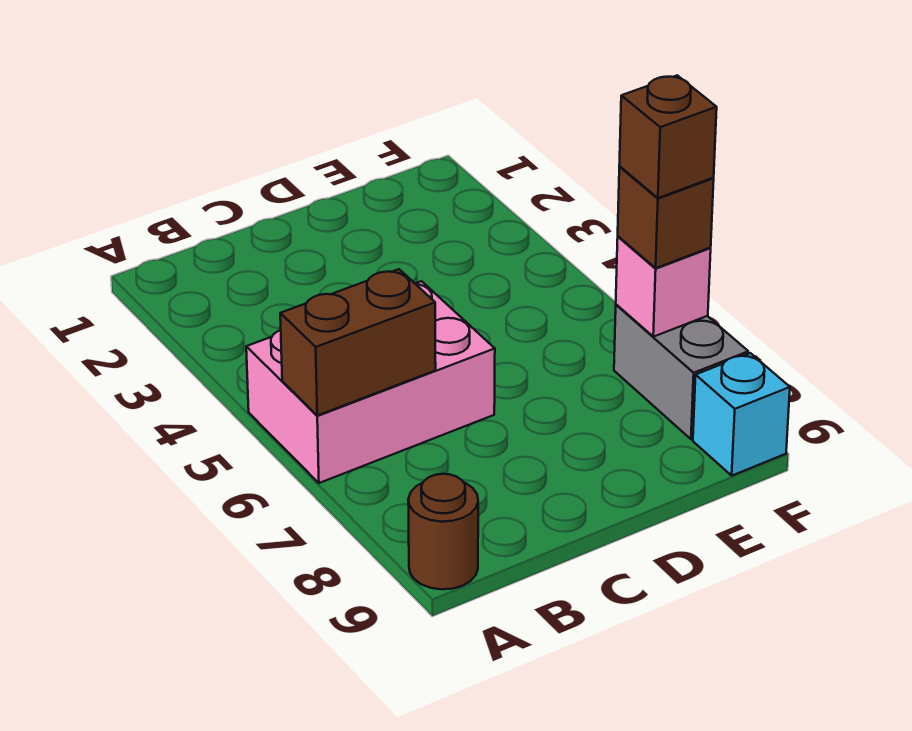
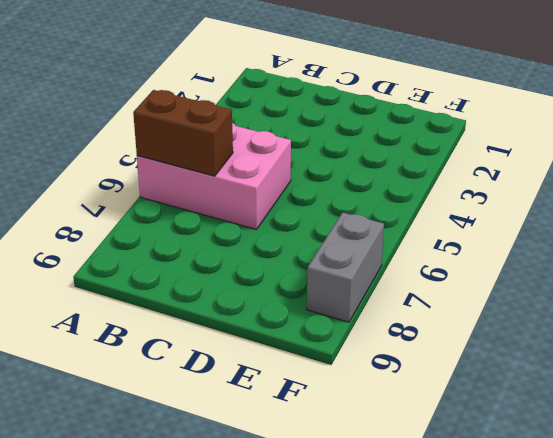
none -> brown 1x1 round brick [408,474,478,589]
none -> cyan 1x1 brick [693,353,790,476]

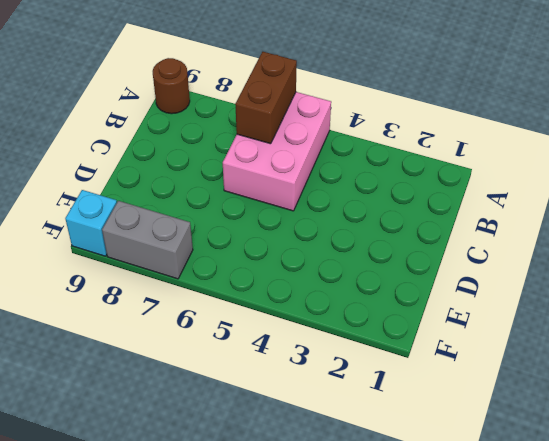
none -> pink 1x1 brick [616,237,711,337]
none -> brown 1x1 brick [618,167,714,268]

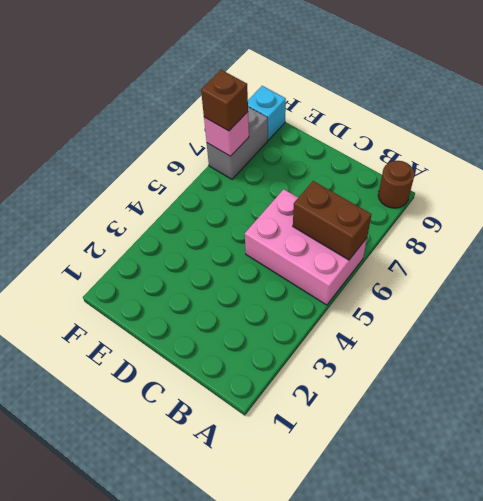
none -> brown 1x1 brick [619,75,717,198]

